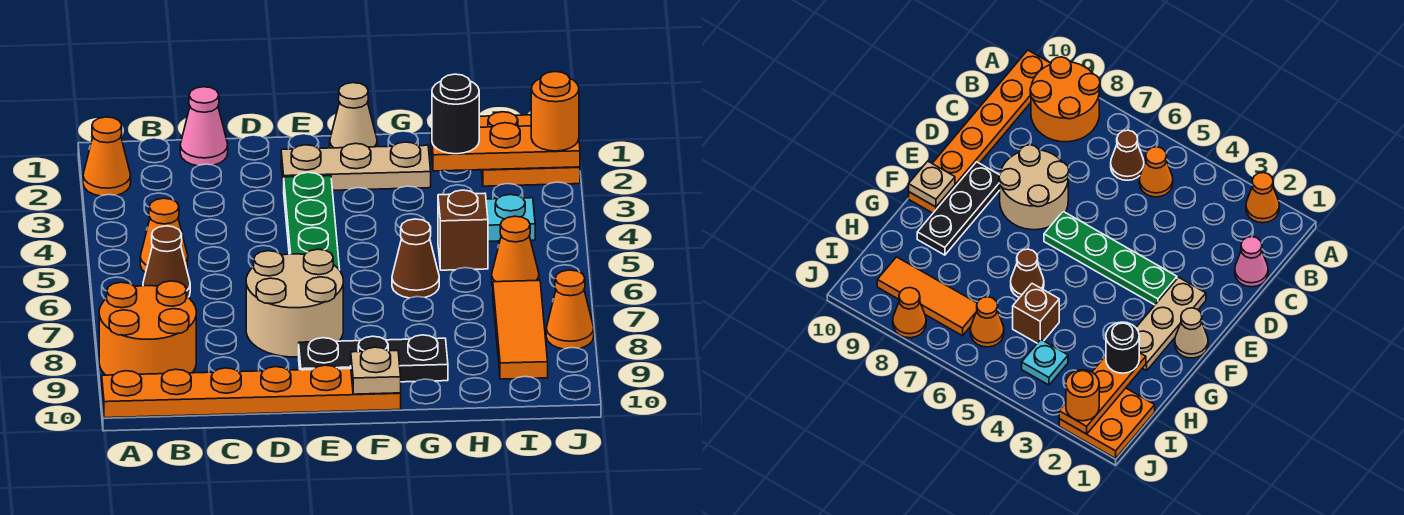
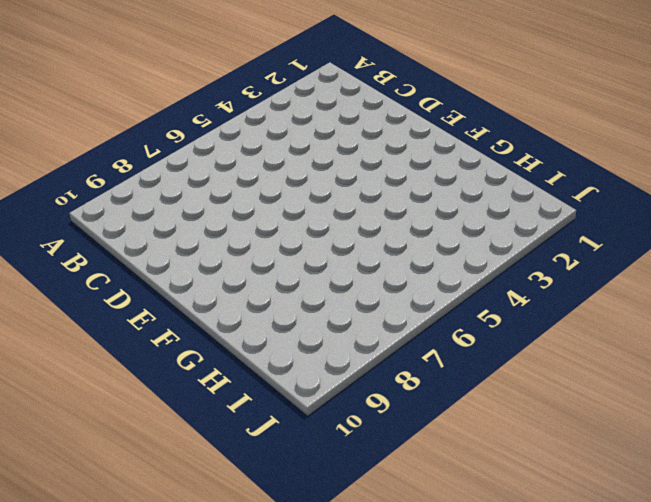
none -> orange 1x1 cone [83,117,131,196]
none -> orange 2x2 round brick [99,281,196,375]
none -> orange 1x6 plate [102,365,401,418]

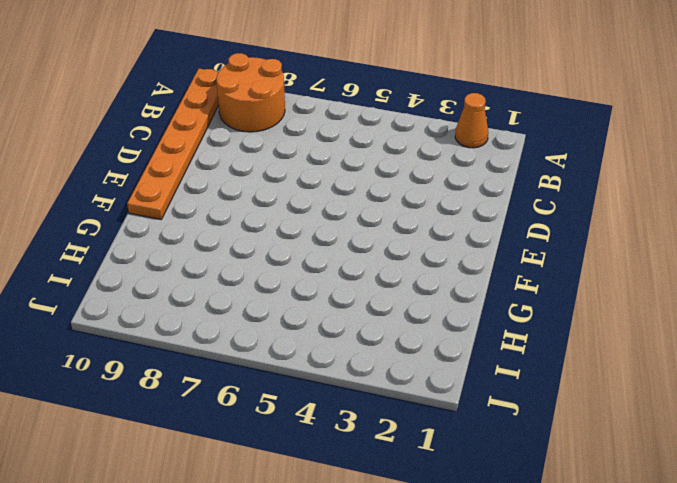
none -> orange 1x1 cone [140,198,188,273]
none -> brown 1x1 cone [143,226,190,297]
none -> pink 1x1 cone [180,87,228,166]

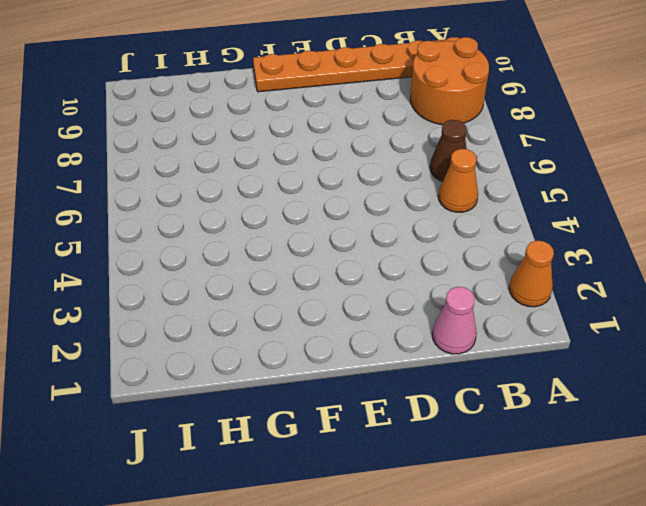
none -> tan 2x2 round brick [246,249,343,357]
none -> tan 1x3 plate [281,142,431,191]
none -> green 1x4 plate [284,172,340,270]

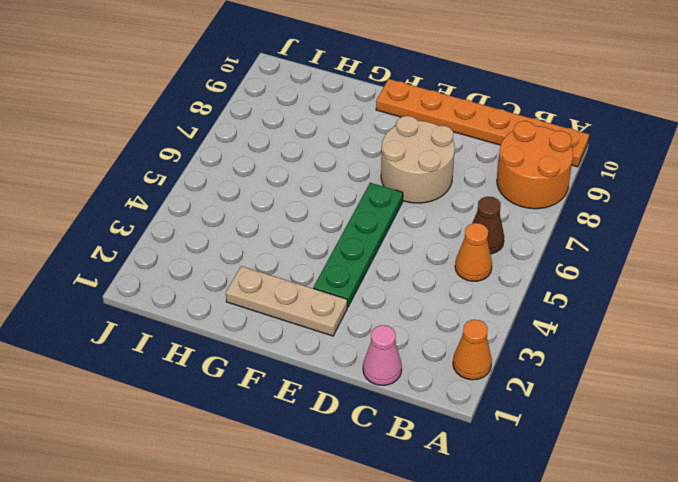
none -> black 1x3 plate [299,335,448,382]
none -> tan 1x1 cone [330,83,377,148]
none -> brown 1x1 cone [392,219,439,298]

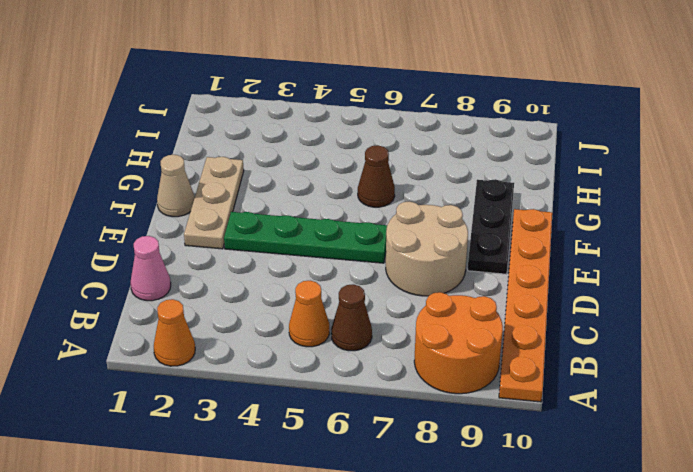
none -> brown 1x1 brick [438,190,488,270]
none -> orange 2x2 plate [479,112,580,186]
none -> cyan 1x1 plate [486,194,535,241]

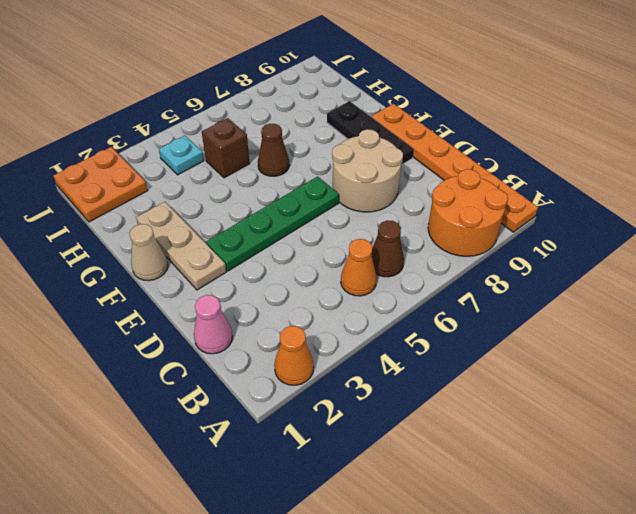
none -> orange 1x1 cone [492,216,539,286]
none -> orange 1x3 tile [493,280,548,379]
none -> orange 1x1 cone [546,270,594,349]

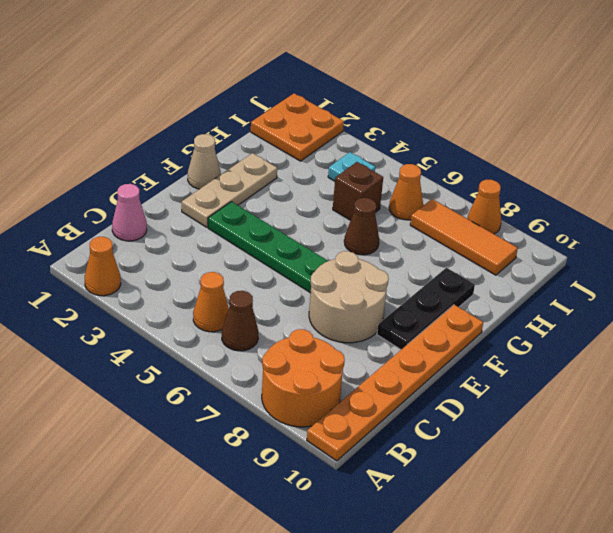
none -> tan 1x1 plate [351,347,401,394]
none -> orange 1x3 plate [431,123,580,171]
none -> black 1x1 round brick [432,74,479,154]

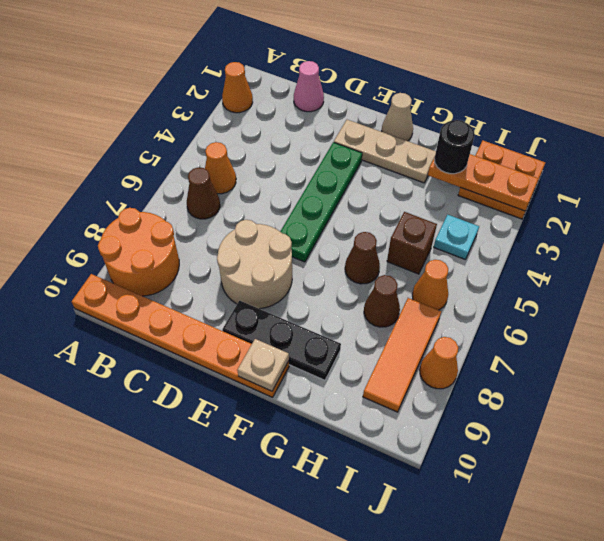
brown 1x1 cone [364,275,400,327] -> none
none -> orange 1x1 round brick [531,72,579,151]

